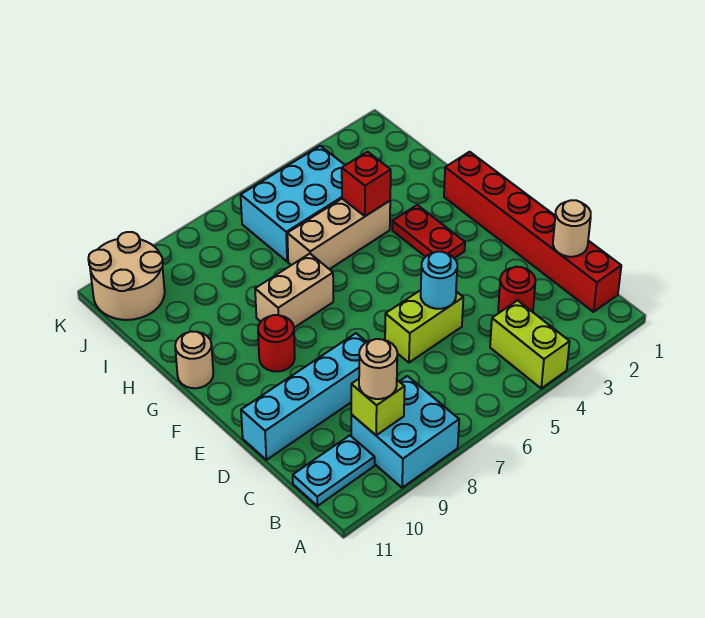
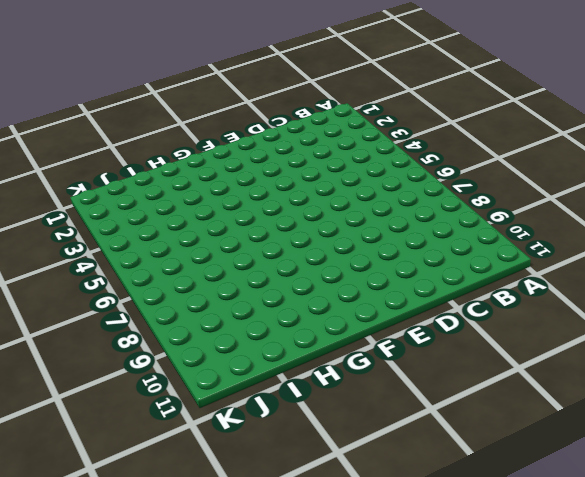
none -> lime 1x2 brick [490,300,570,388]
none -> cyan 2x2 brick [351,376,459,488]
none -> red 1x6 brick [444,152,621,312]

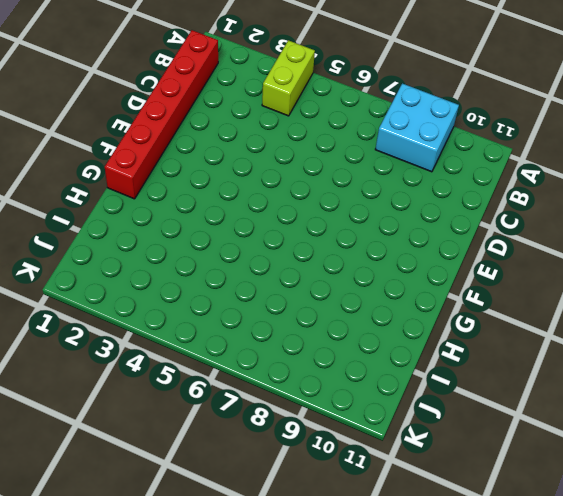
none -> cyan 1x2 plate [293,435,375,506]
none -> red 1x1 round brick [498,267,535,313]
none -> lime 1x2 brick [385,290,463,363]

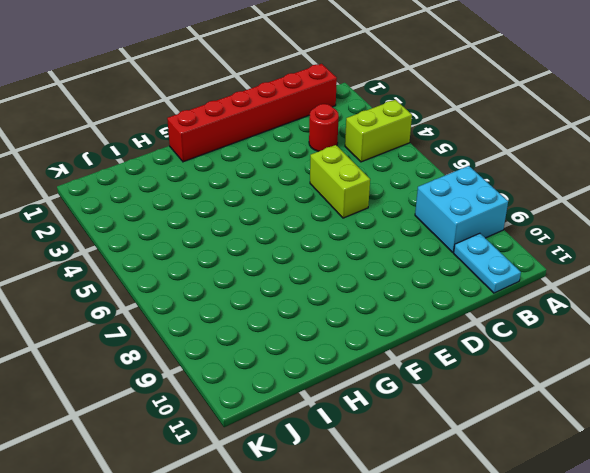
none -> cyan 1x4 brick [241,333,366,460]
none -> red 1x2 plate [392,205,465,258]
none -> red 1x1 round brick [258,315,295,372]

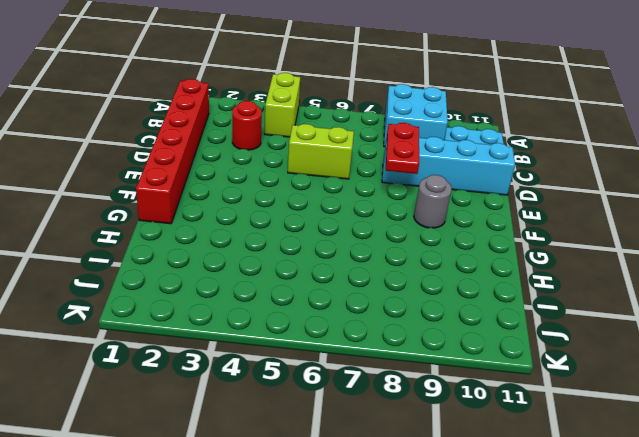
red 1x2 plate [386,123,419,174] -> red 1x2 plate moved to [392,205,465,258]
grey 1x1 round brick [414,175,452,228] -> red 1x1 round brick [258,315,295,372]
none -> tan 1x2 brick [255,254,333,328]
none -> tan 1x1 round brick [175,331,213,388]
none -> tan 1x3 brick [287,199,390,269]

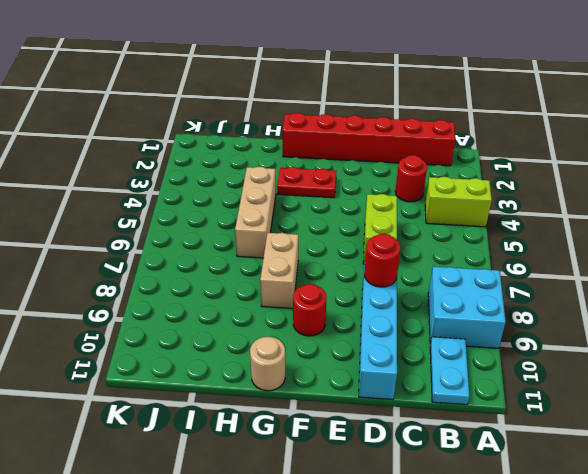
red 1x1 round brick [364,234,401,287] -> none
none -> cyan 2x3 brick [241,146,345,262]
none -> tan 2x2 round brick [88,232,165,320]
none -> lime 1x1 brick [351,379,405,435]

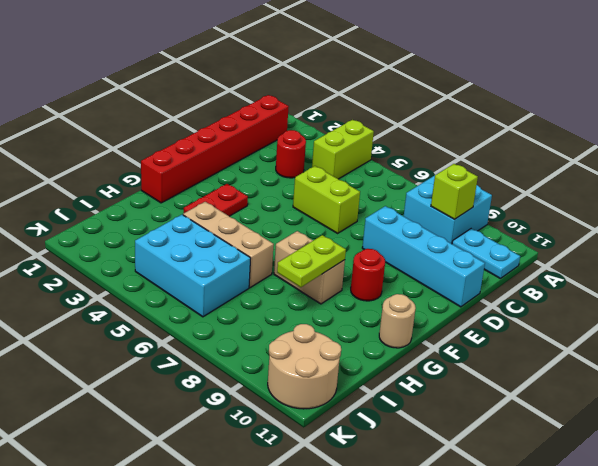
lime 1x2 plate [277,235,346,287] -> none
none -> tan 1x1 round brick [553,200,591,257]
none -> cyan 1x1 round brick [421,252,457,309]
none -> red 1x1 brick [342,152,391,216]

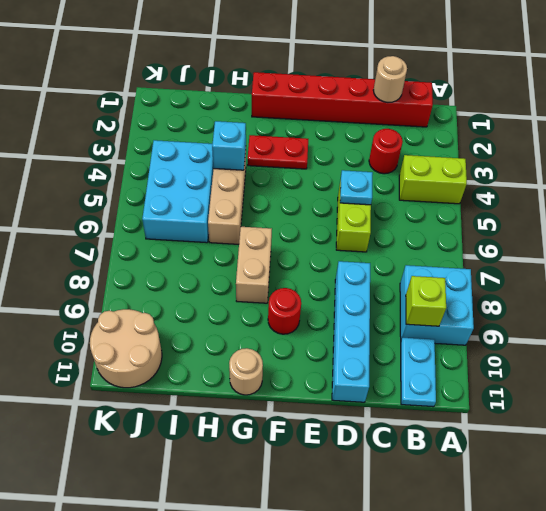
cyan 1x1 plate [340,170,373,205] -> cyan 1x1 round brick [421,252,457,309]
cyan 1x1 brick [212,121,246,170] -> red 1x1 brick [342,152,391,216]
none -> tan 1x1 round brick [359,339,397,399]

